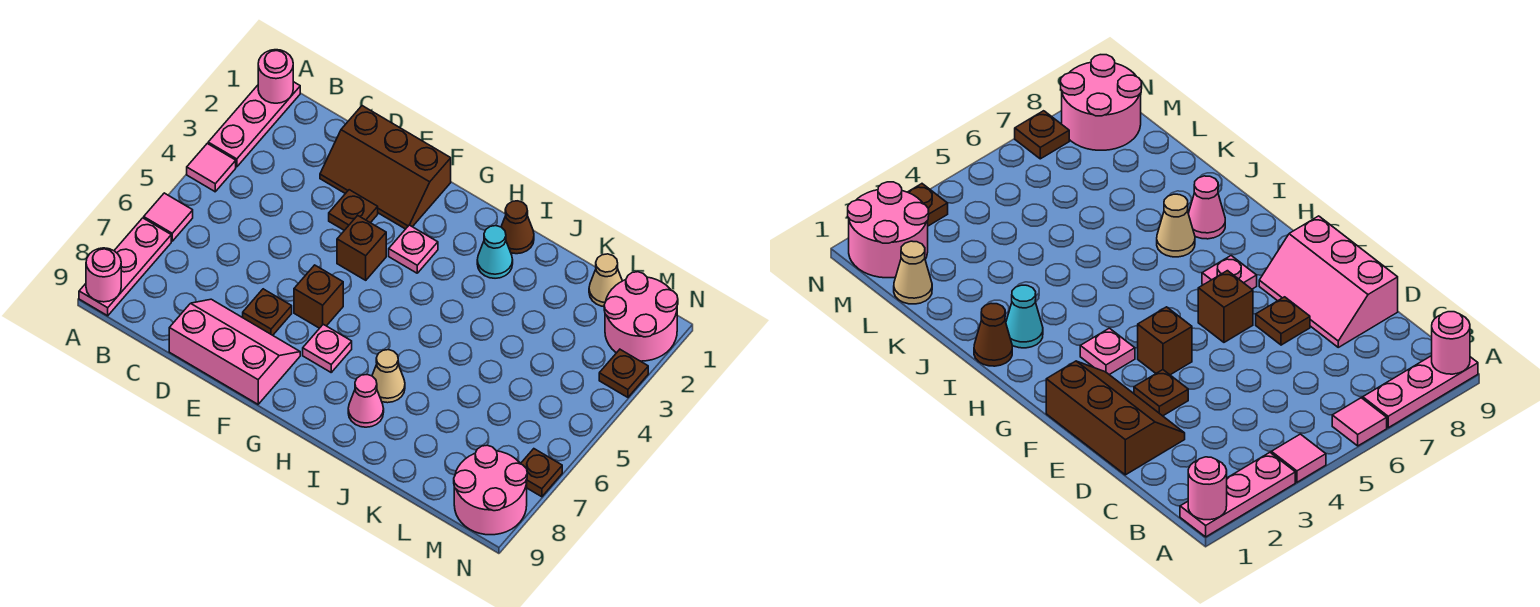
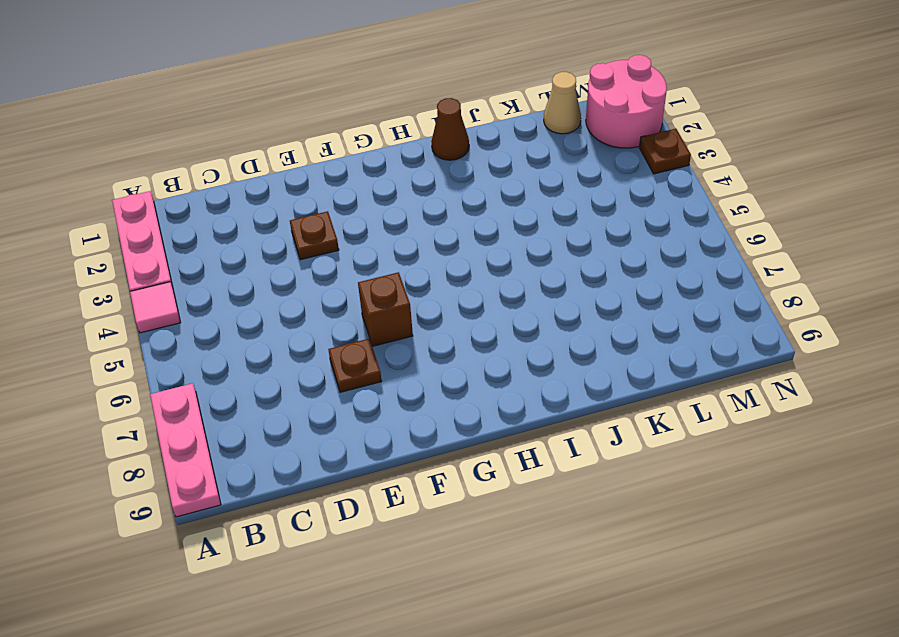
none -> pink 1x1 tile [144,193,193,241]
none -> brown 2x3 slope [320,106,451,229]
none -> pink 2x3 slope [169,299,300,404]

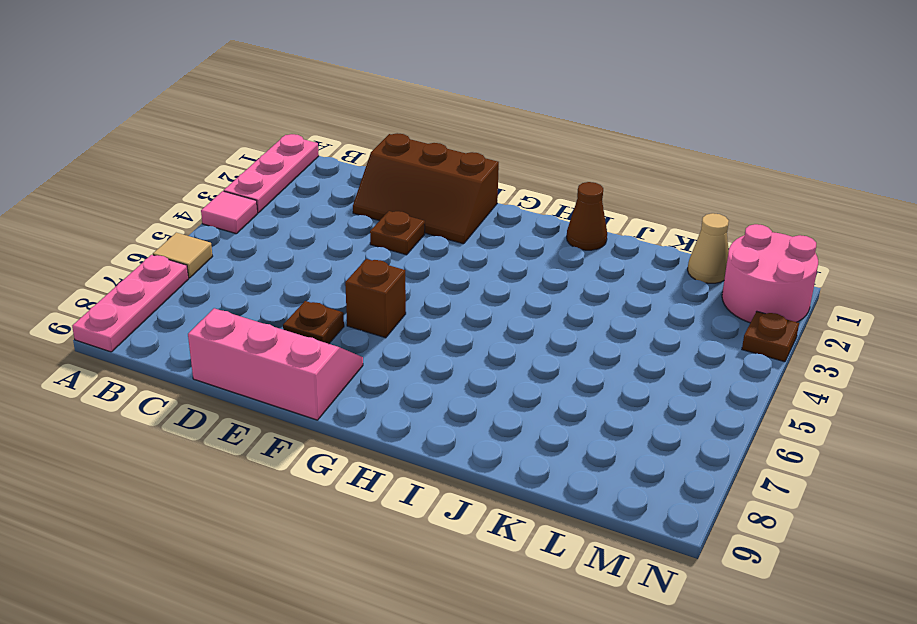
tan 1x1 tile [153,233,213,278] -> pink 1x1 tile [144,193,193,241]
none -> brown 1x1 brick [337,215,386,280]
none -> pink 1x1 plate [389,225,438,273]
none -> pink 1x1 plate [303,324,352,372]

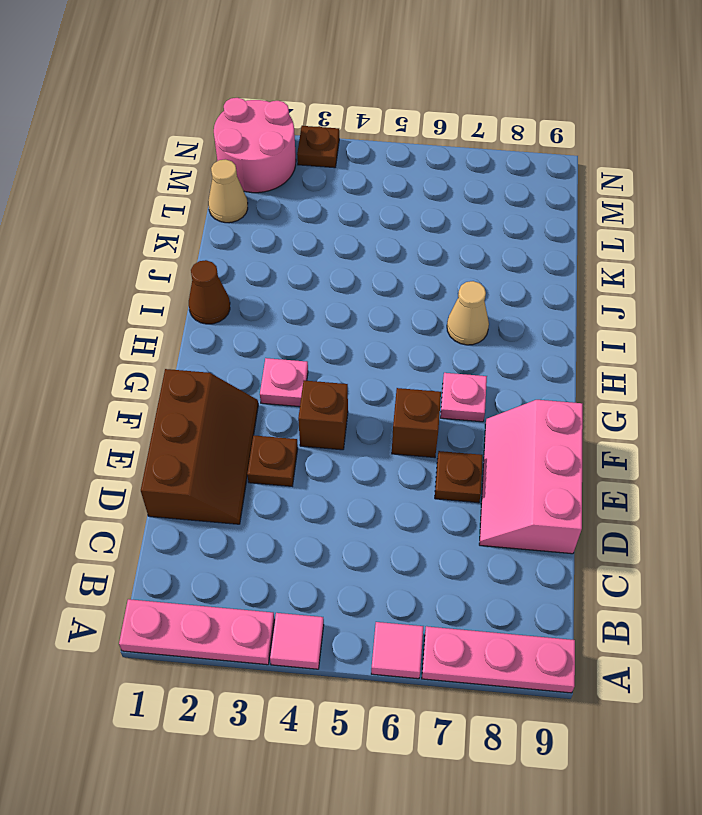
none -> cyan 1x1 cone [477,226,513,278]
none -> pink 1x1 cone [348,375,384,427]
none -> pink 2x2 round brick [454,445,527,535]

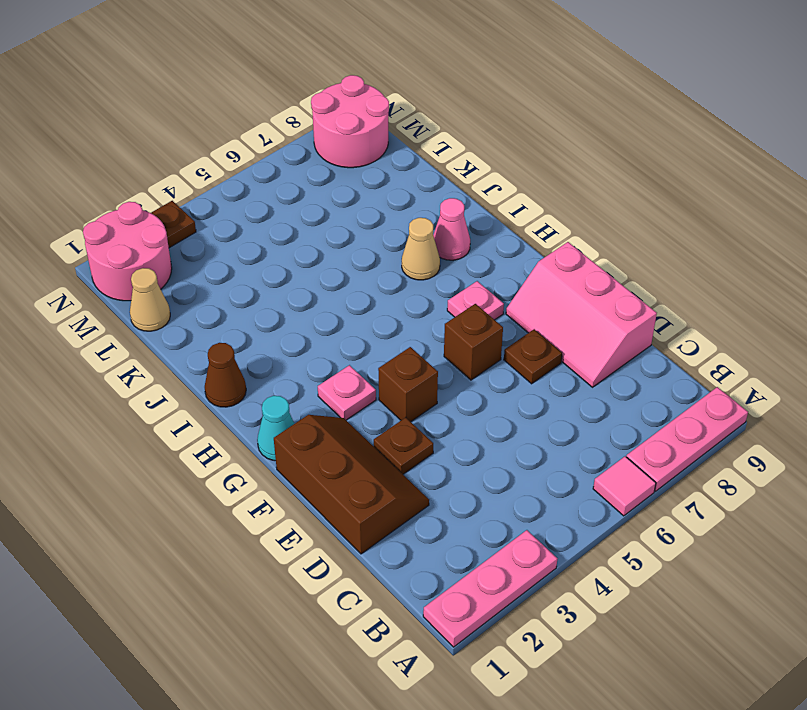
cyan 1x1 cone [257,396,294,461] -> cyan 1x1 cone moved to [477,226,513,278]
none -> pink 1x1 tile [187,144,236,192]
none -> brown 1x1 plate [521,449,562,497]
none -> pink 1x1 round brick [258,50,293,103]

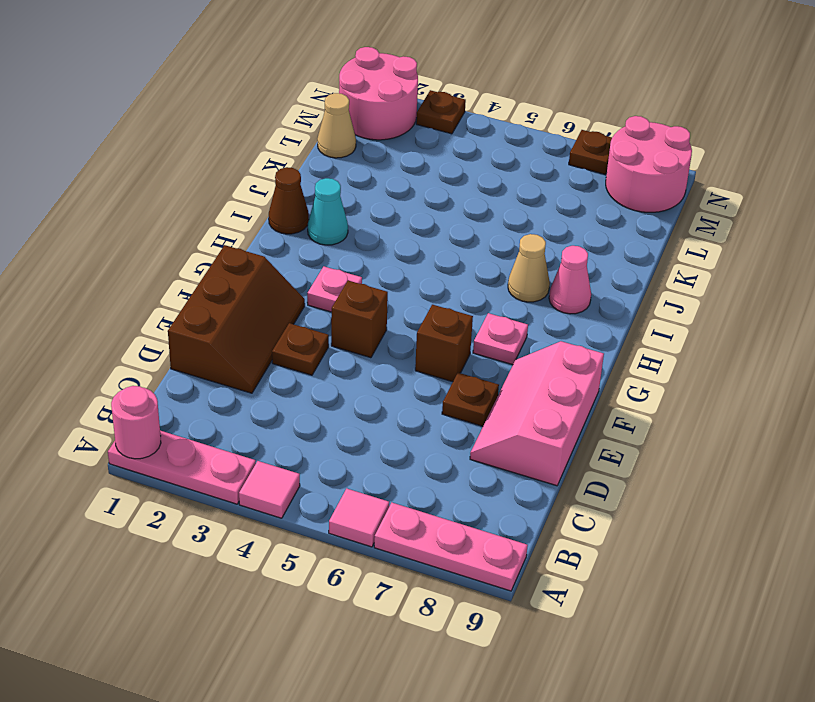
none -> pink 1x1 round brick [86,248,121,302]

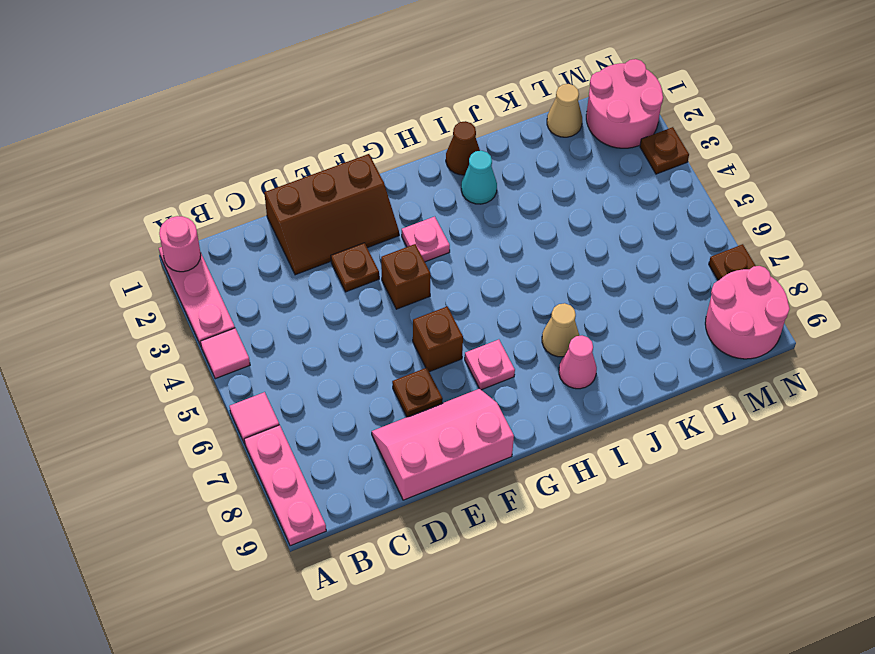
none -> pink 1x1 round brick [86,248,121,302]

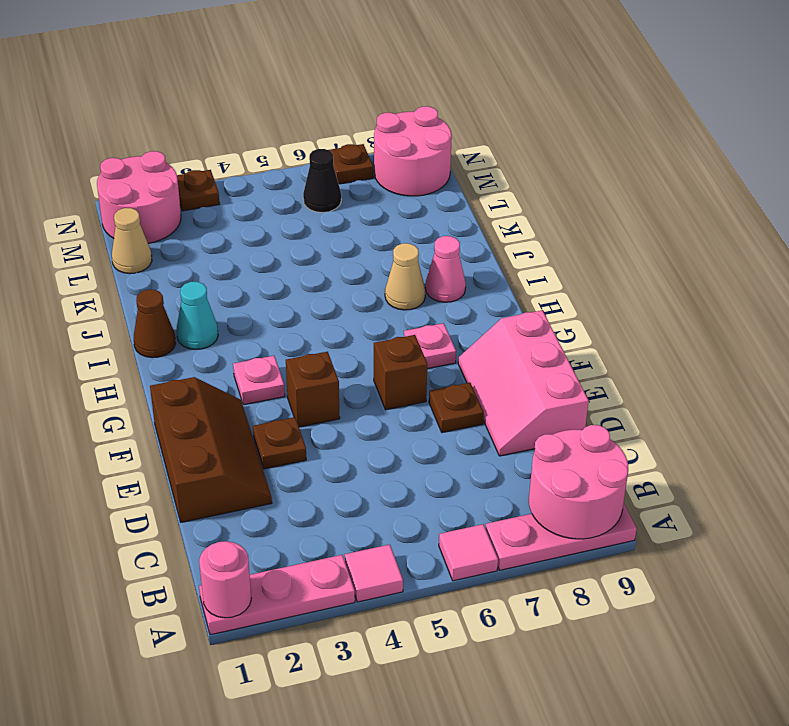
pink 2x2 round brick [529,425,628,539] -> pink 1x1 round brick [86,248,121,302]
black 1x1 cone [303,149,341,212] -> none

